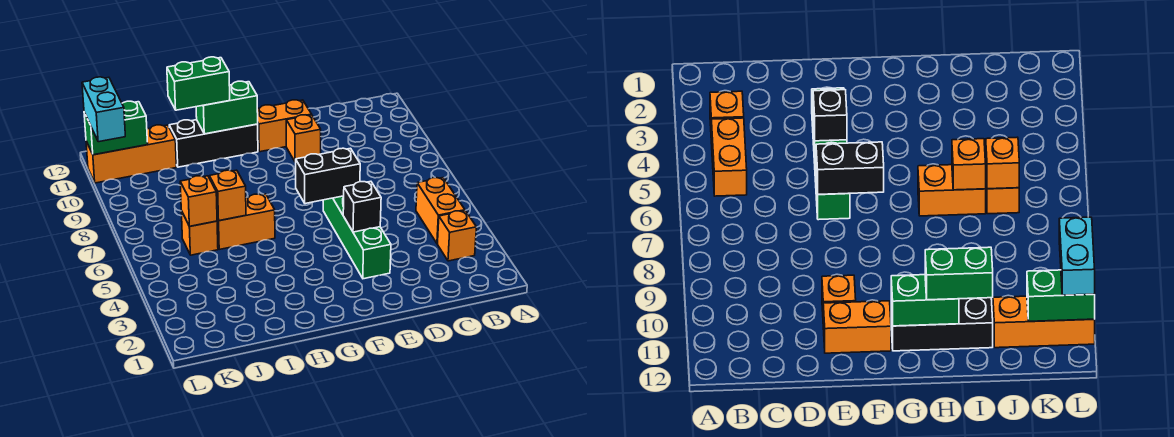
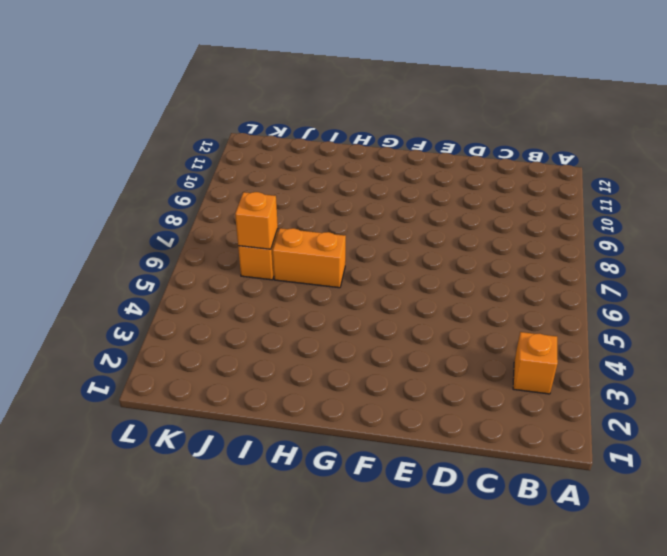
none -> orange 1x2 brick [416,178,465,244]
none -> green 1x4 brick [323,196,391,279]
none -> orange 1x1 brick [286,115,321,162]

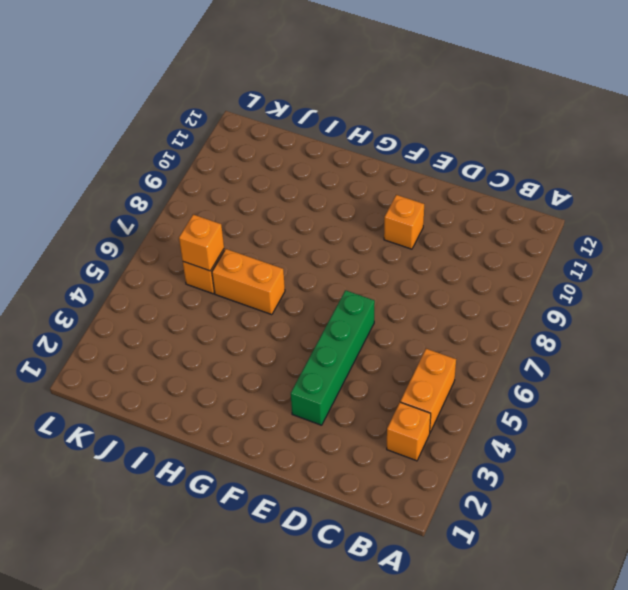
none -> orange 1x2 brick [257,100,312,152]
none -> black 1x3 brick [169,120,258,167]
none -> orange 1x3 brick [86,125,176,183]

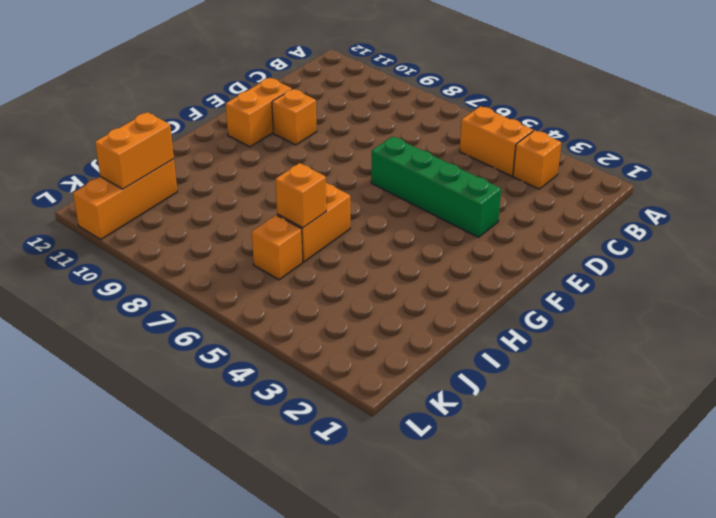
orange 1x2 brick [95,112,174,189] -> green 1x2 brick [84,101,148,155]
none -> black 1x3 brick [169,120,258,167]
none -> black 1x1 brick [343,181,381,232]
none -> black 1x2 brick [296,148,360,204]

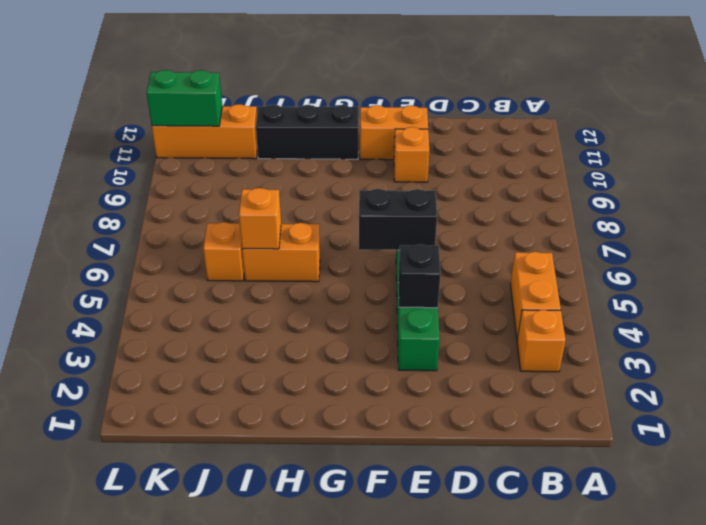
none -> green 1x2 brick [196,81,258,134]
none -> orange 1x1 brick [180,176,217,226]
none -> green 1x2 brick [167,57,230,110]

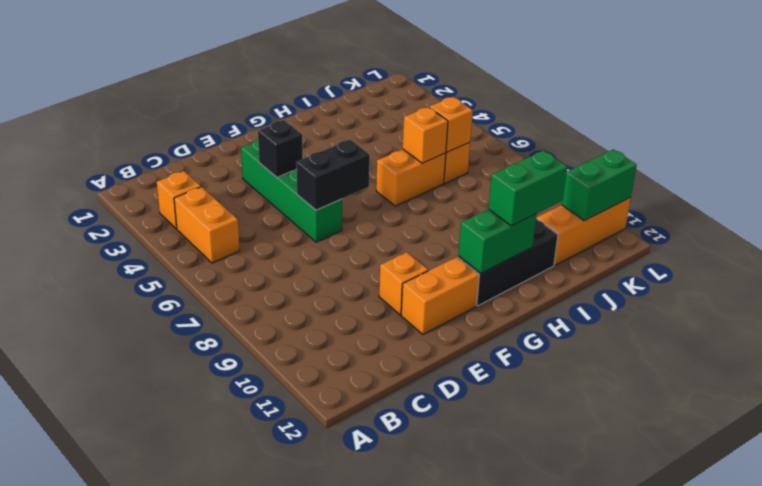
none -> cyan 1x2 brick [82,77,125,142]

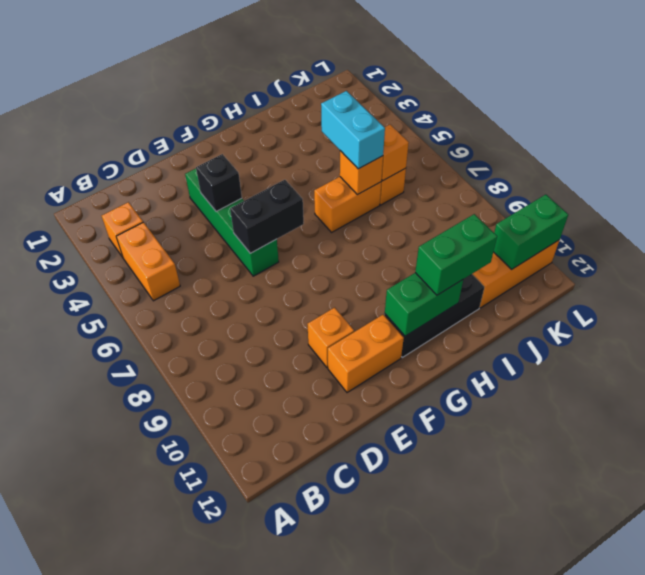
cyan 1x2 brick [321,91,385,169] -> cyan 1x2 brick moved to [82,77,125,142]

